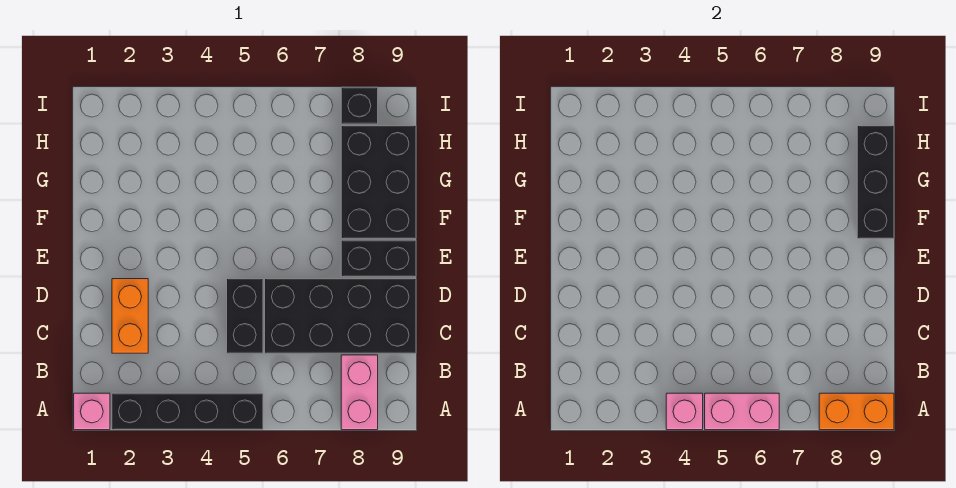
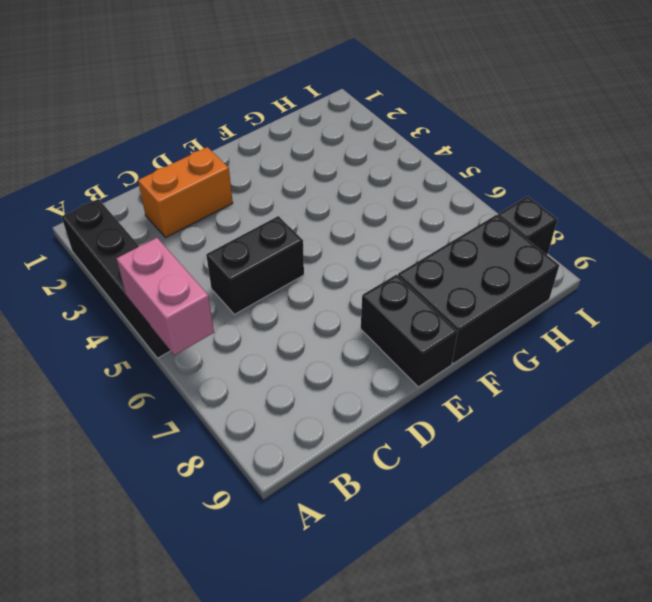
none -> pink 1x1 brick [74,393,110,430]
none -> pink 1x2 brick [341,355,378,430]
none -> black 2x4 brick [265,279,416,353]

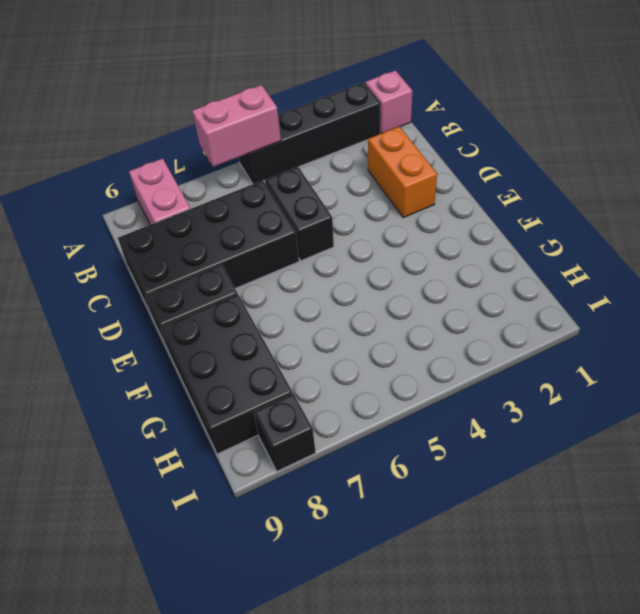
none -> pink 1x1 brick [666,393,703,430]
none -> orange 1x2 brick [819,393,894,430]
none -> black 1x3 brick [857,126,894,239]

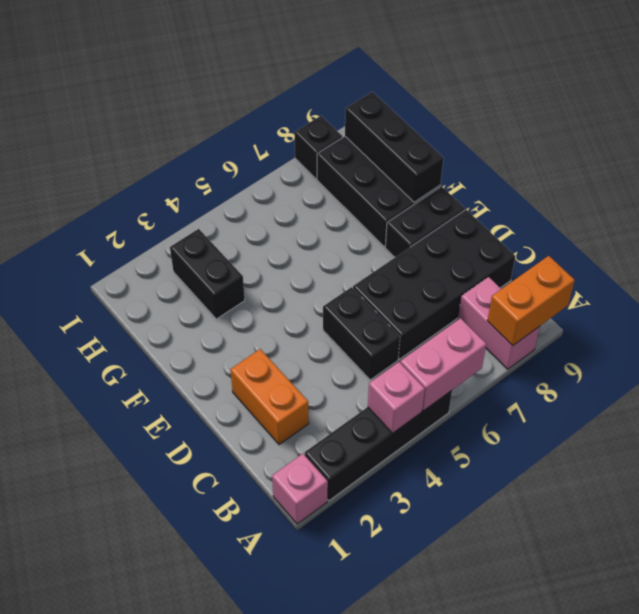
black 1x2 brick [170,229,245,319] -> none

